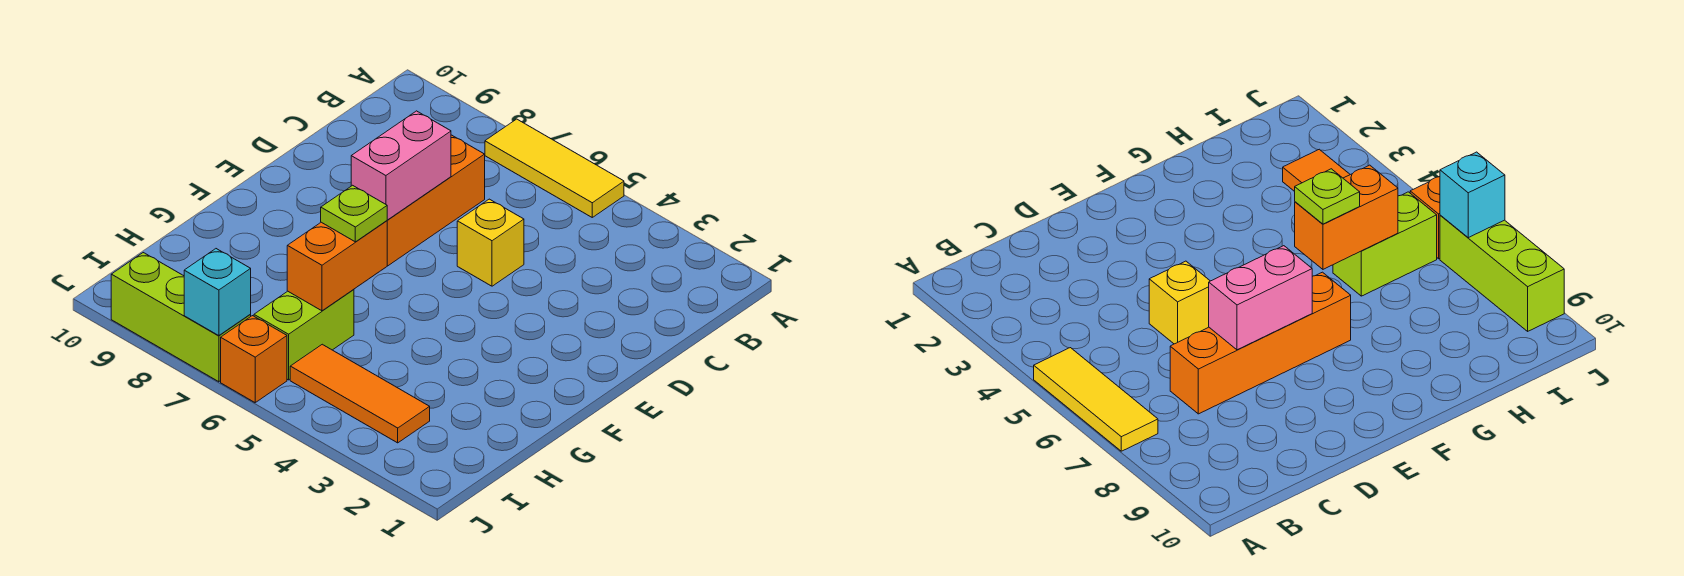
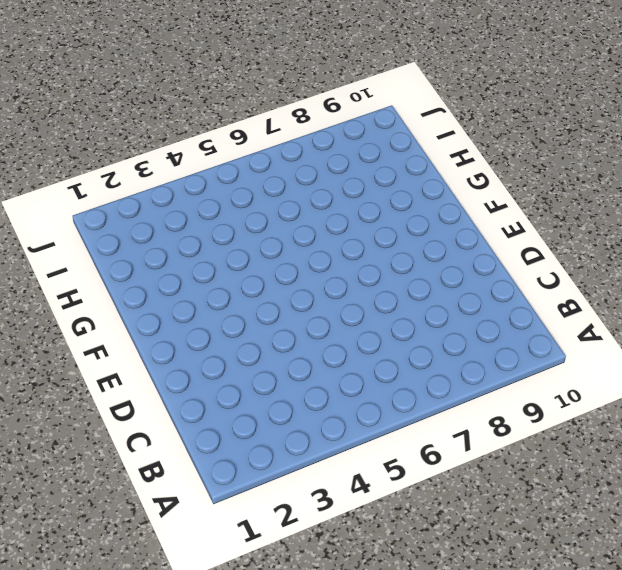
none -> yellow 1x3 tile [485,119,624,217]
none -> orange 1x4 brick [387,135,485,266]

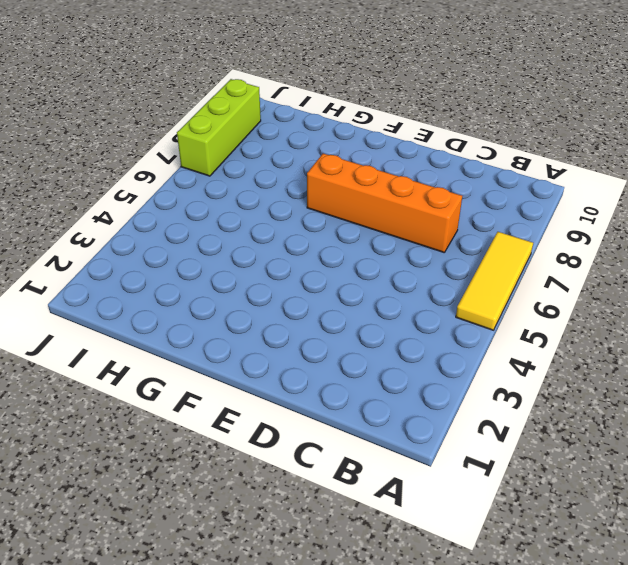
none -> yellow 1x1 brick [457,199,524,286]
none -> lime 1x2 brick [254,290,354,380]

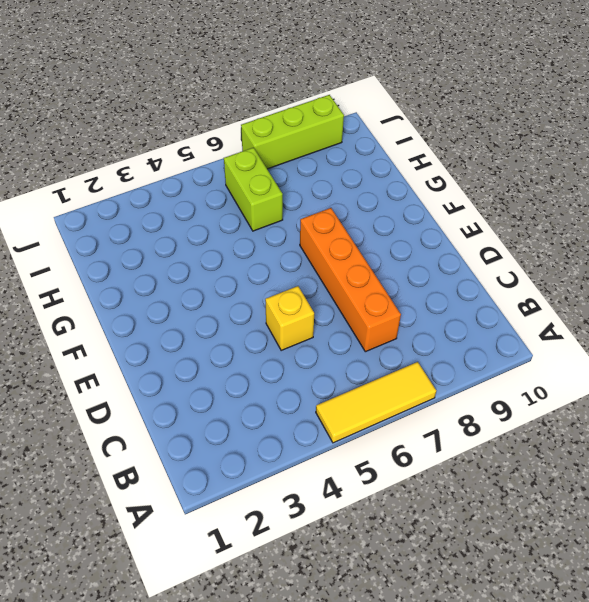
none -> orange 1x3 tile [290,344,430,443]
none -> orange 1x1 brick [221,316,287,403]

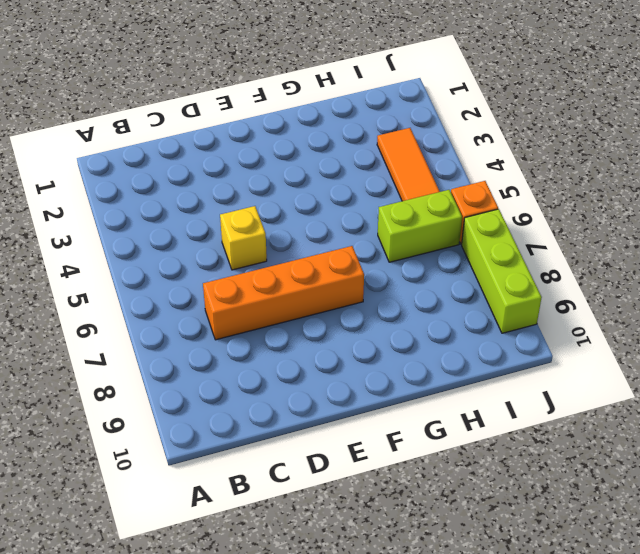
none -> yellow 1x3 tile [485,119,624,217]
none -> pink 1x2 brick [351,111,451,220]

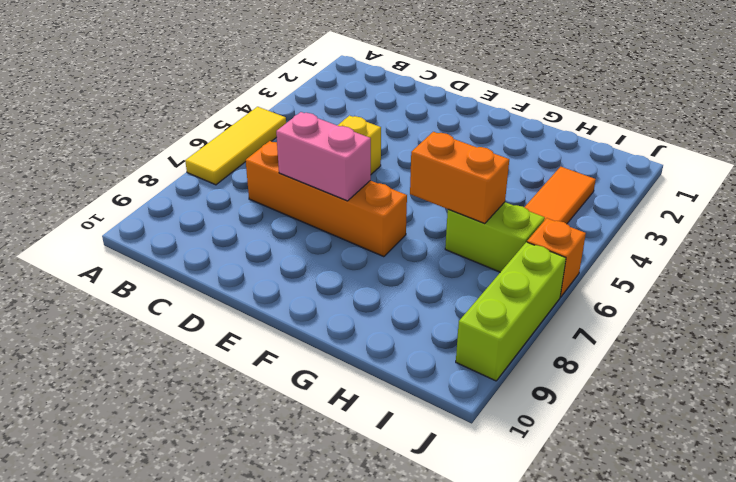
none -> cyan 1x1 brick [184,249,251,336]
none -> lime 1x1 plate [321,185,387,242]

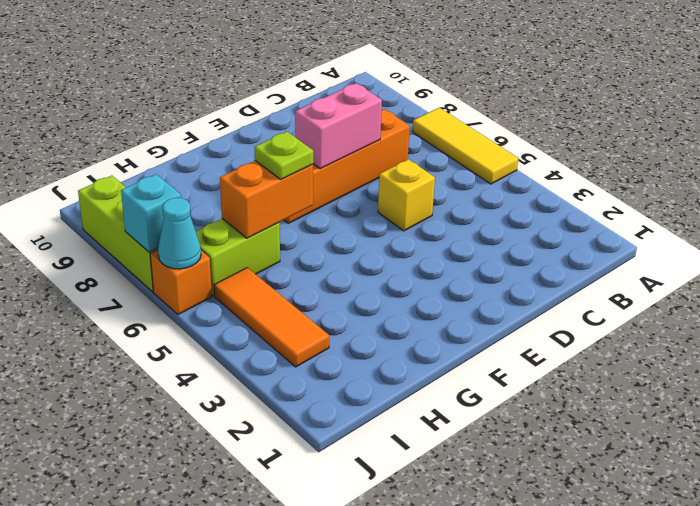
cyan 1x1 cone [158,198,201,269] -> none

